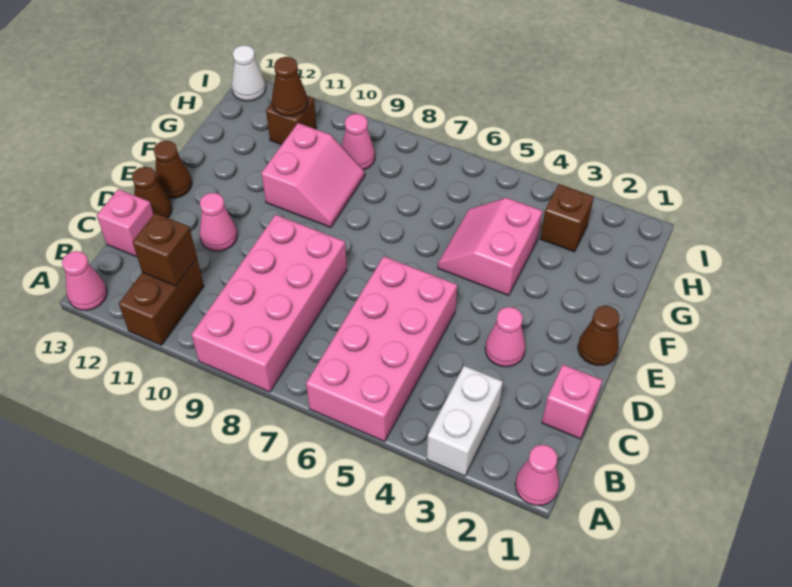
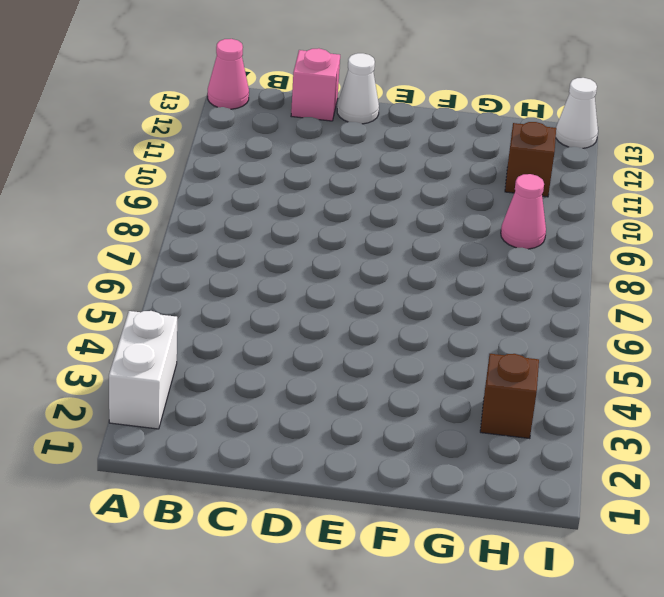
white 1x2 brick [109,311,177,429] -> white 1x2 brick turned to [427,366,503,476]
white 1x1 cone [337,53,379,124] -> brown 1x1 cone [132,167,172,218]
none -> pink 1x1 cone [515,445,559,506]
none -> pink 2x4 brick [306,257,457,442]
none -> pink 2x4 brick [192,215,347,392]

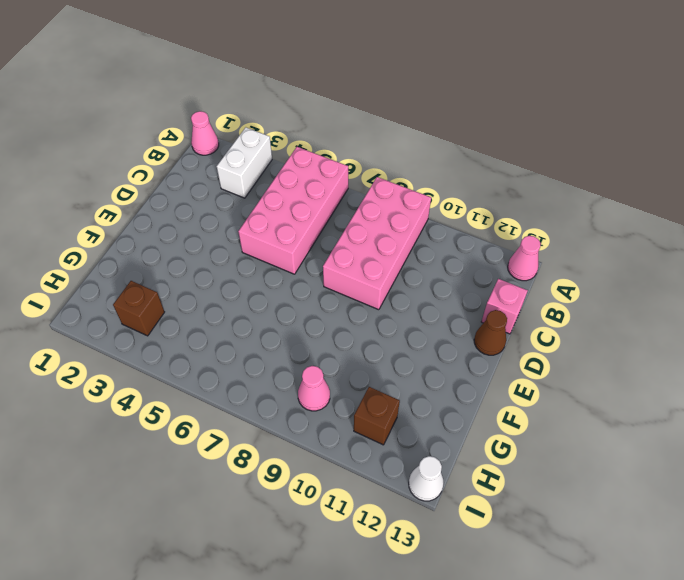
none -> brown 1x2 brick [119,258,204,345]
none -> pink 1x1 brick [542,365,602,439]
none -> pink 1x1 cone [485,307,525,367]

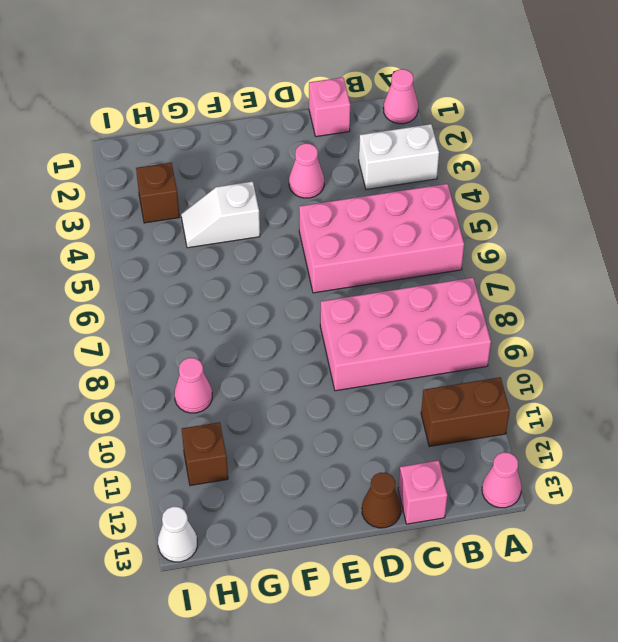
white 1x2 slope [181,182,260,248] -> pink 2x2 slope [438,198,542,296]
none -> pink 1x1 cone [200,193,237,251]
none -> brown 1x1 cone [578,306,619,365]
none -> brown 1x1 cone [154,141,192,198]

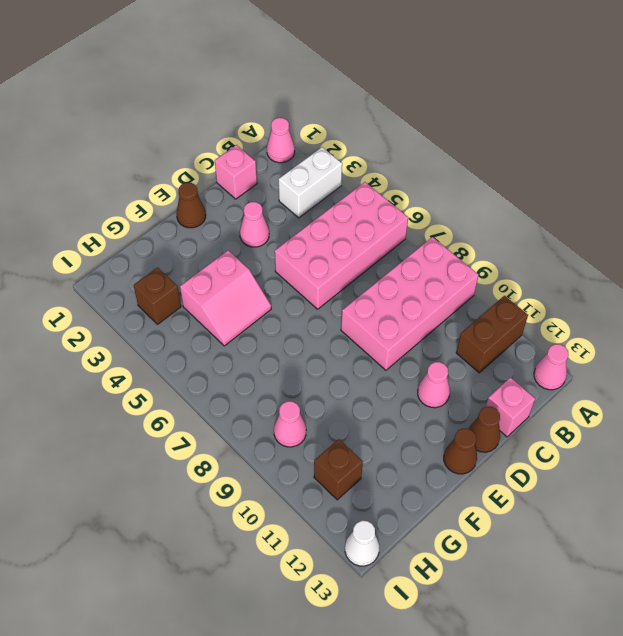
none -> pink 2x2 slope [261,123,365,227]
none -> brown 1x1 brick [133,213,197,286]
none -> brown 1x1 cone [272,57,308,116]

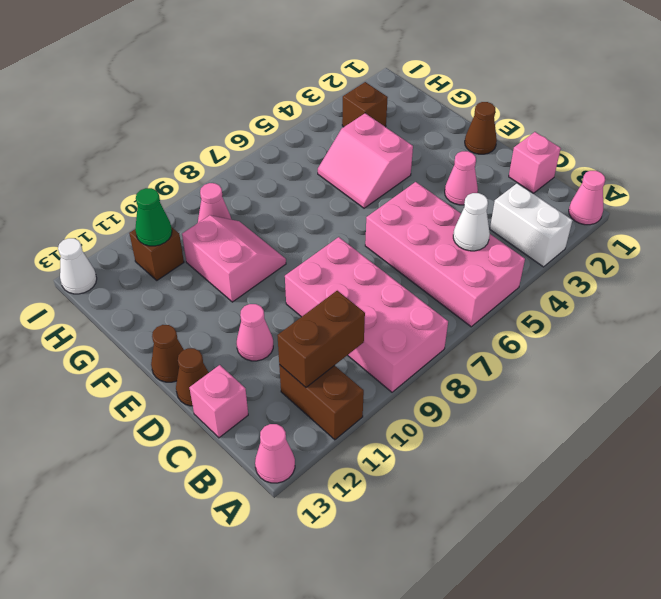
white 1x1 cone [453,193,490,251] -> none
brown 1x2 brick [277,291,365,387] -> brown 1x1 brick [133,213,197,286]
green 1x1 cone [135,188,172,246] -> brown 1x1 cone [272,57,308,116]

